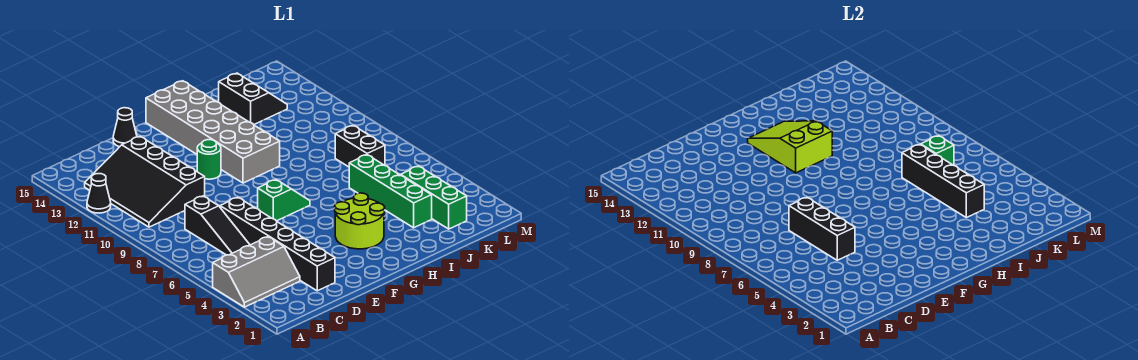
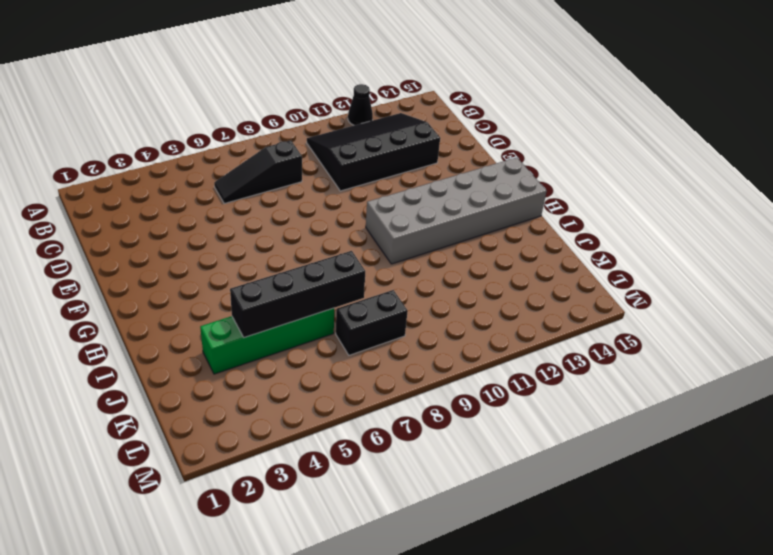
none -> grey 2x3 slope [213,237,300,307]
none -> black 1x6 brick [220,197,335,291]
none -> black 1x1 cone [113,108,137,147]

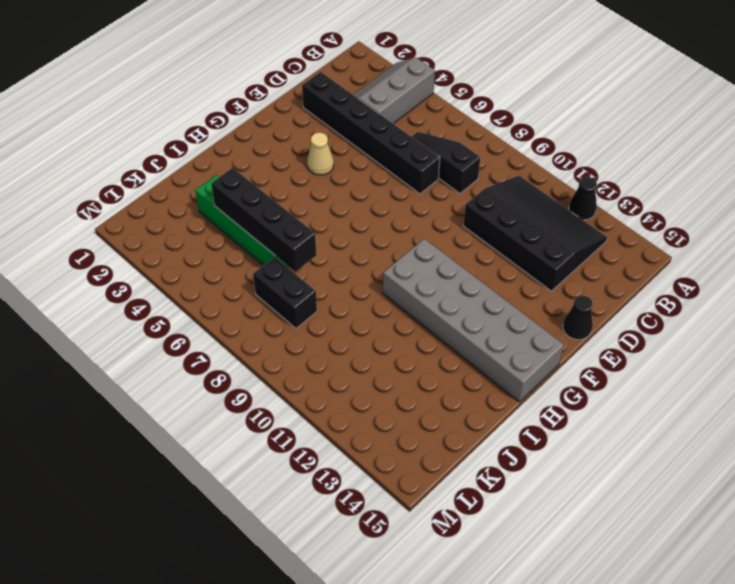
tan 1x1 cone [307,133,334,175] -> none
none -> green 1x2 slope [258,180,310,221]
none -> green 1x1 round brick [197,140,221,179]
none -> lime 2x2 round brick [335,193,385,249]

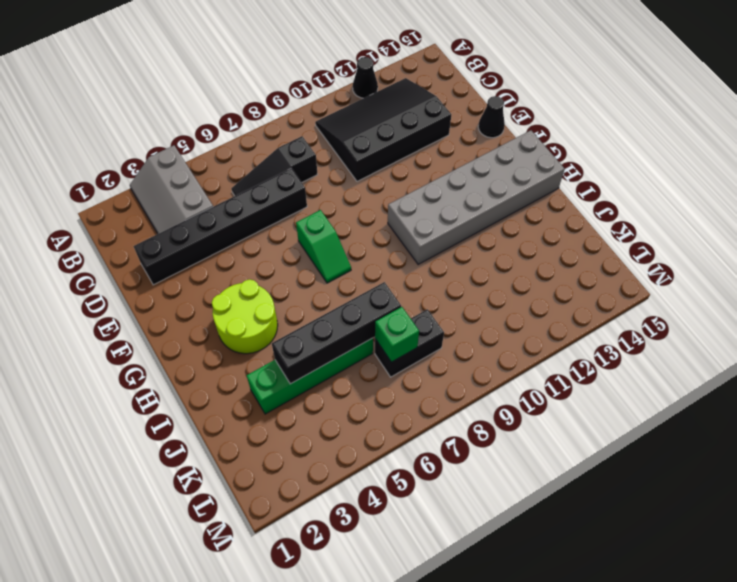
none -> green 1x1 round brick [197,140,221,179]
none -> black 2x2 slope [218,73,287,125]
none -> green 1x3 brick [401,166,467,229]

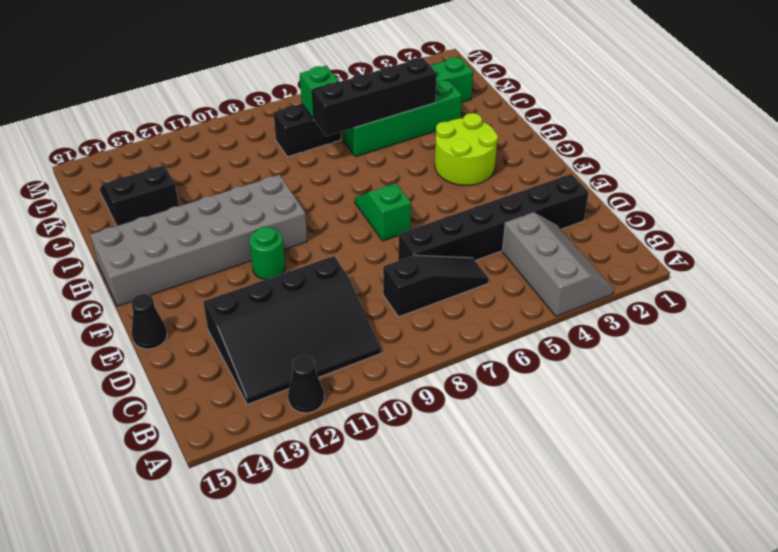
none -> black 1x3 brick [789,197,855,260]
none -> lime 2x3 slope [748,121,832,173]

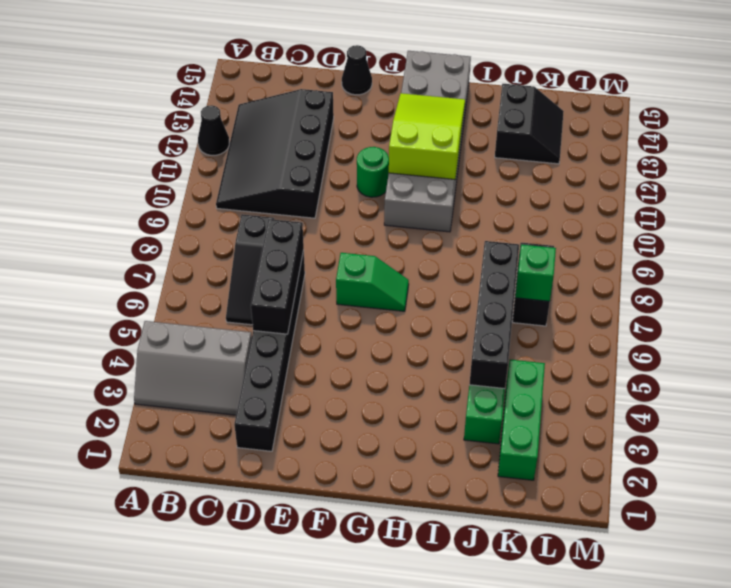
none -> lime 2x2 round brick [335,193,385,249]

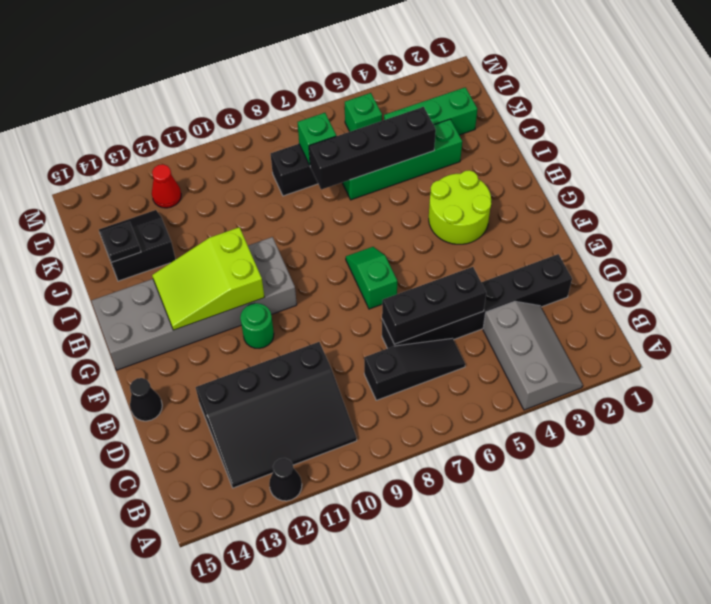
black 1x1 plate [101,222,141,262] -> none
green 1x1 brick [345,93,382,132] -> none
red 1x1 cone [152,164,181,208] -> none

